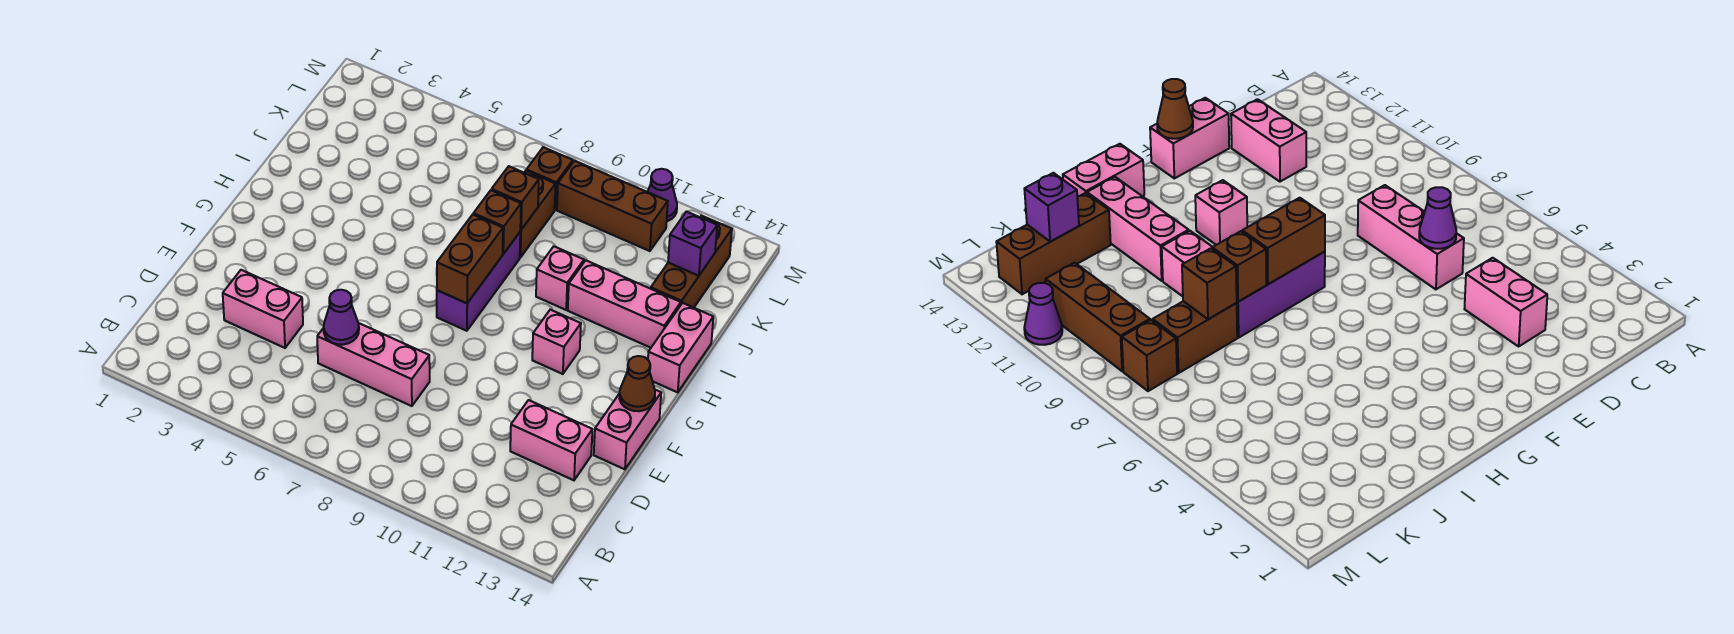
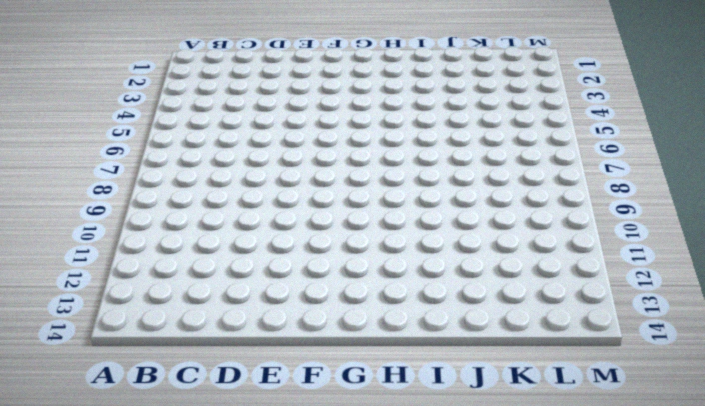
none -> pink 1x2 brick [223,270,303,348]
none -> pink 1x3 brick [317,323,430,406]
none -> pink 1x2 brick [510,400,593,480]

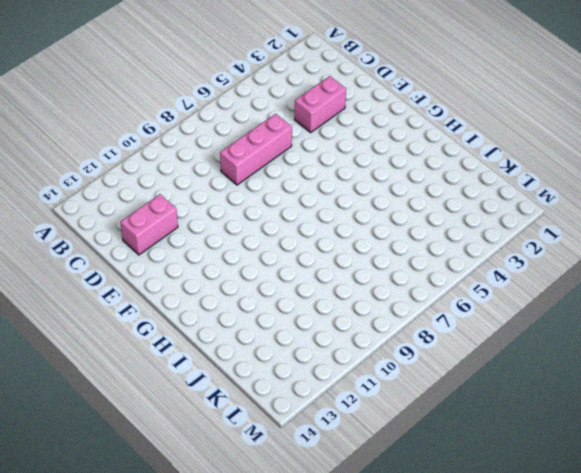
none -> pink 1x2 brick [594,390,661,469]
none -> purple 1x3 brick [437,232,520,331]
none -> pink 1x1 brick [532,310,581,374]

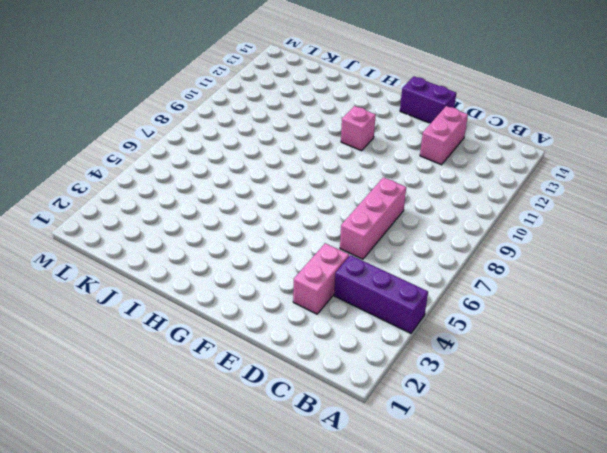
purple 1x3 brick [334,255,428,333] -> purple 1x3 brick moved to [437,232,520,331]
purple 1x2 brick [400,76,456,124] -> pink 1x2 brick [594,390,661,469]
none -> pink 1x2 brick [648,303,713,392]
none -> pink 1x1 brick [536,246,584,310]
none -> pink 1x3 brick [568,260,681,348]

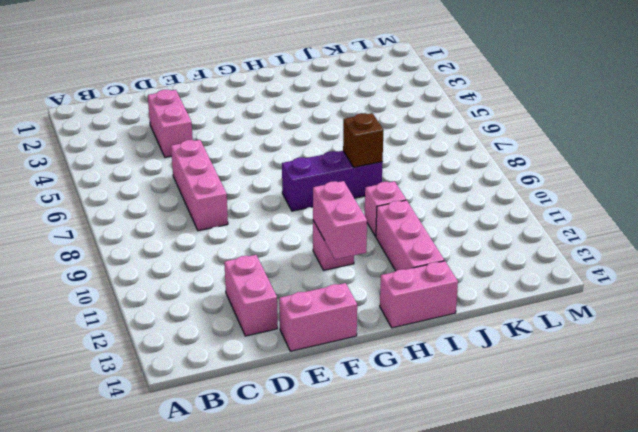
pink 1x2 brick [313,181,367,259] -> none
none -> brown 1x2 brick [520,171,556,258]
none -> brown 1x3 brick [651,215,732,308]
none -> brown 1x1 brick [526,147,573,210]

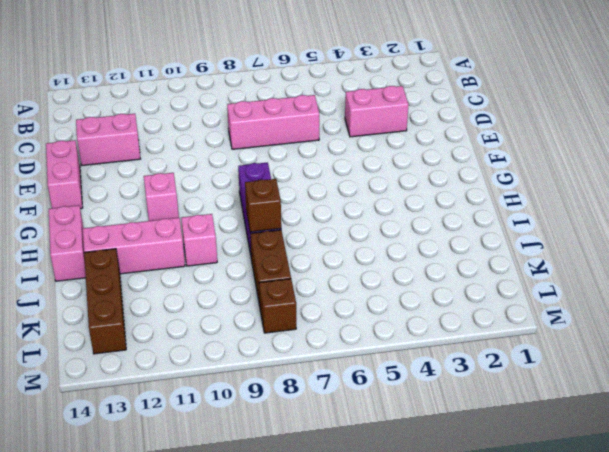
none -> brown 1x3 brick [557,161,668,251]
none -> purple 1x1 cone [648,169,677,221]
none -> purple 1x1 cone [324,290,359,345]

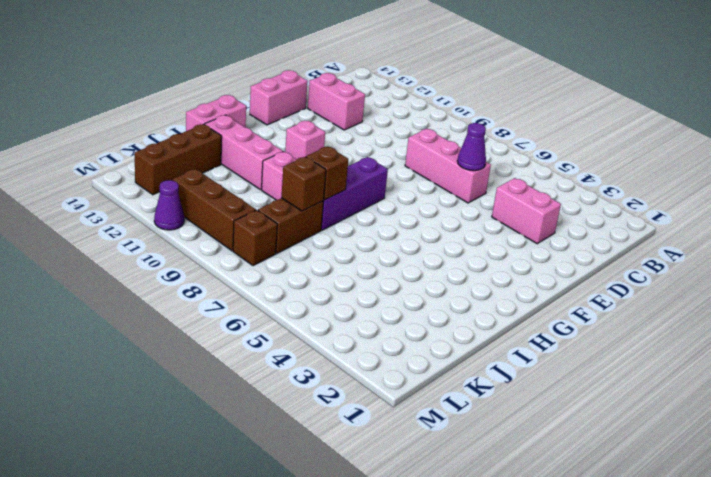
none -> brown 1x1 cone [619,356,655,411]
none -> brown 1x2 brick [437,215,503,303]
none -> purple 1x1 brick [668,212,717,276]

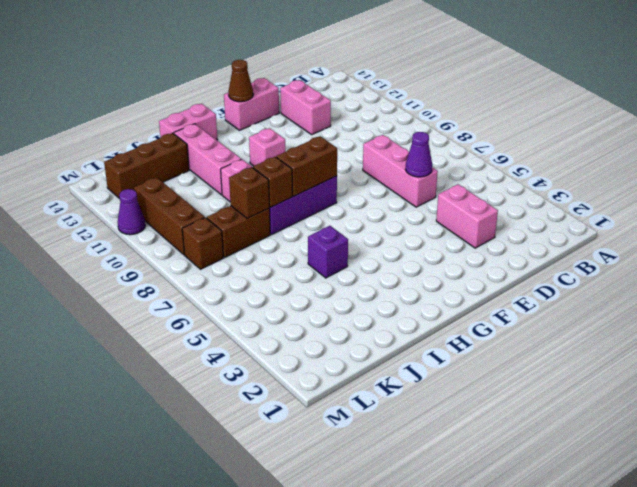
purple 1x1 brick [308,226,348,278] -> purple 1x1 brick moved to [668,212,717,276]

